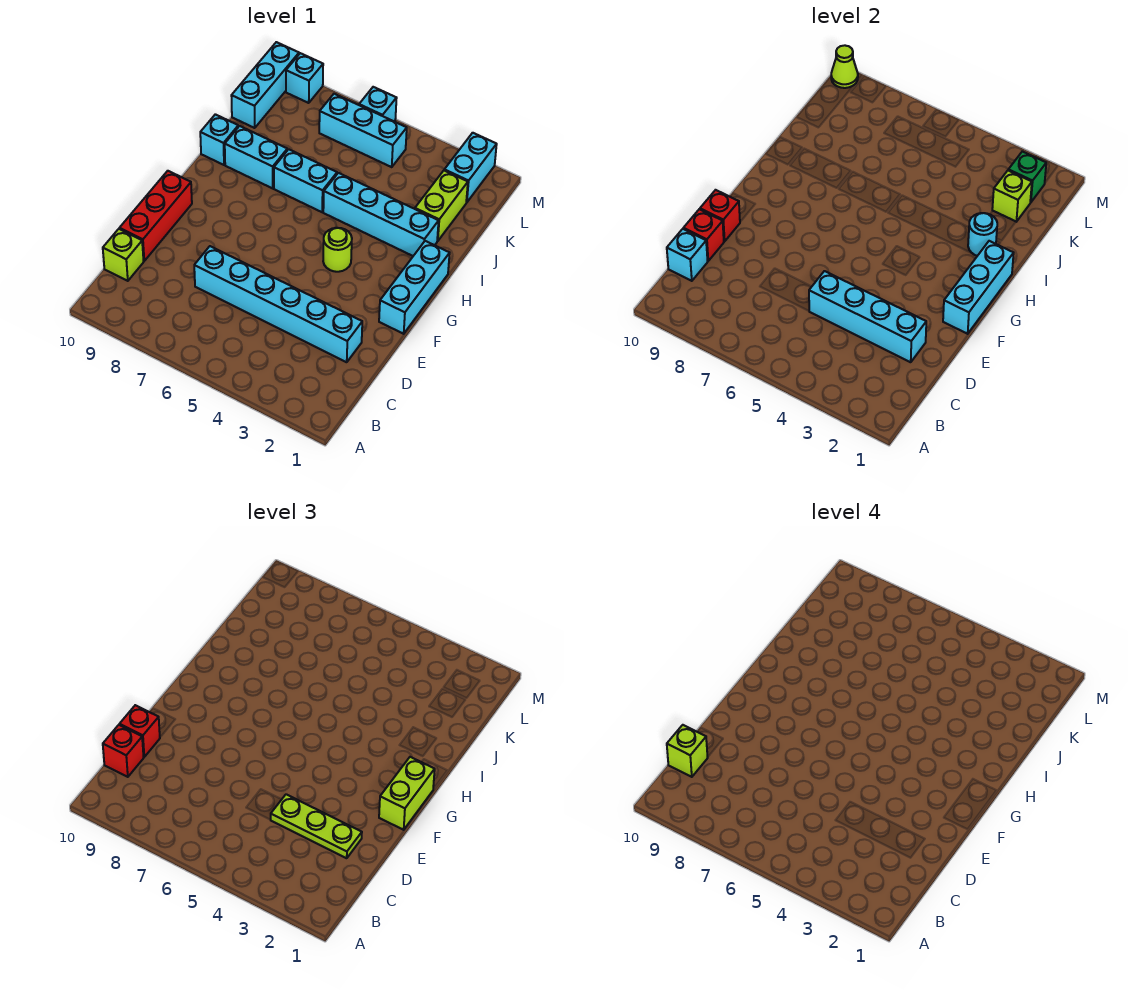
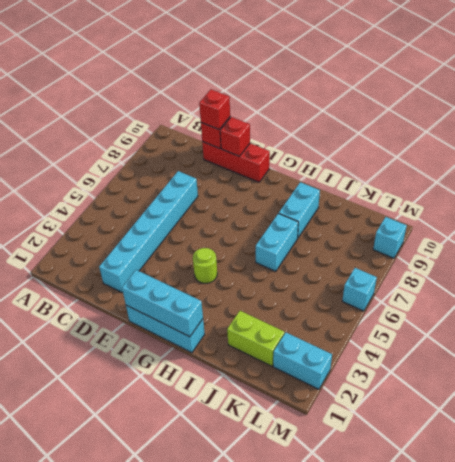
none -> lime 1x1 brick [103,229,144,281]
none -> cyan 1x4 brick [323,173,439,256]
none -> cyan 1x1 brick [200,114,238,165]

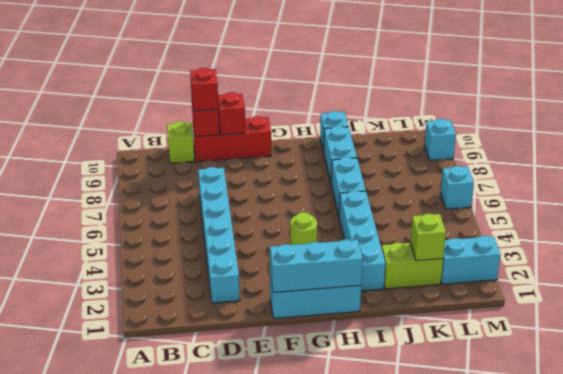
none -> cyan 1x3 brick [231,42,299,128]
none -> cyan 1x3 brick [319,94,407,167]
none -> cyan 1x1 brick [667,229,708,281]

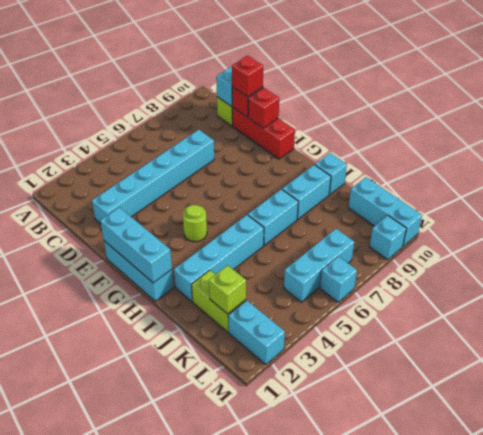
none -> cyan 1x4 brick [809,271,926,362]
none -> cyan 1x1 round brick [968,213,997,256]
none -> green 1x1 brick [1008,151,1046,203]

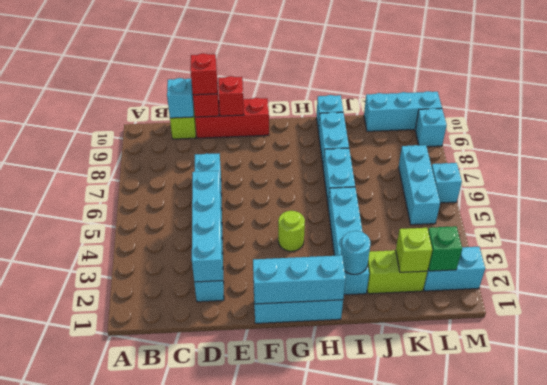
none -> lime 1x1 cone [831,45,858,88]
none -> red 1x1 brick [103,725,144,777]
none -> lime 1x3 plate [271,794,362,858]

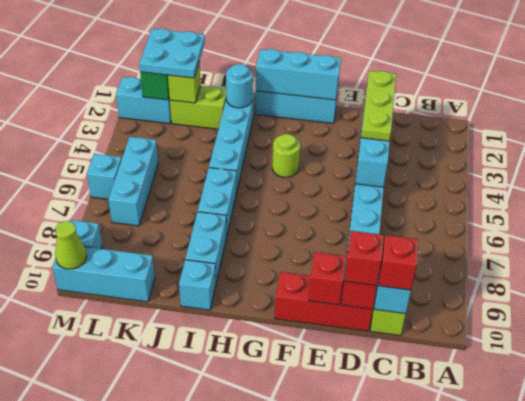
cyan 2x2 plate [139,28,205,78] -> none
none -> lime 1x2 brick [379,757,435,830]
none -> lime 1x1 brick [667,725,708,777]

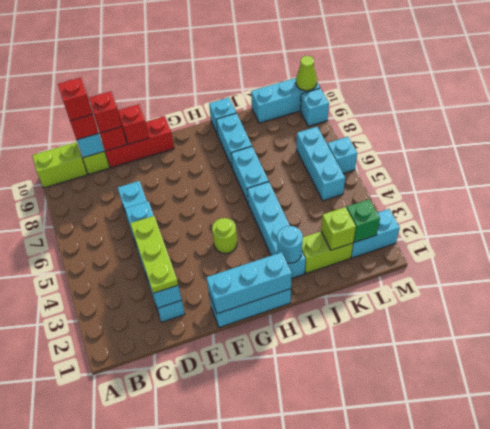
lime 1x2 brick [32,142,87,188] -> lime 1x2 brick moved to [379,757,435,830]
red 1x1 brick [58,78,93,121] -> lime 1x1 brick [667,725,708,777]

